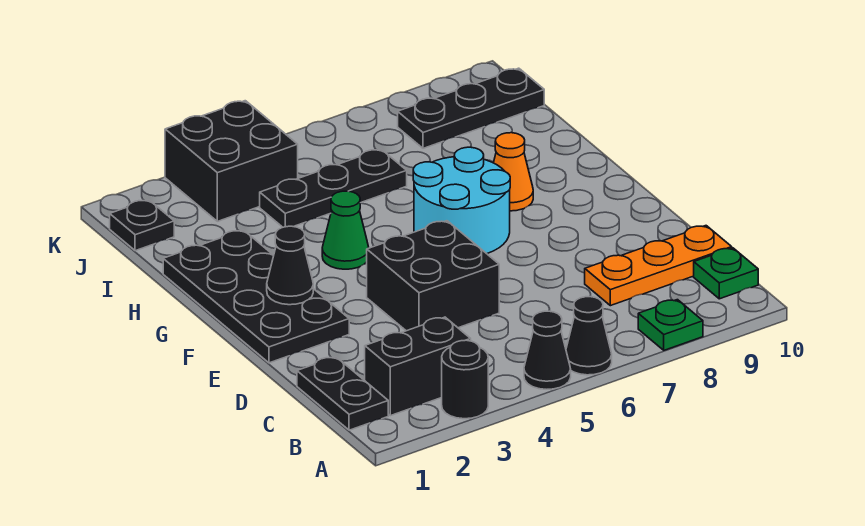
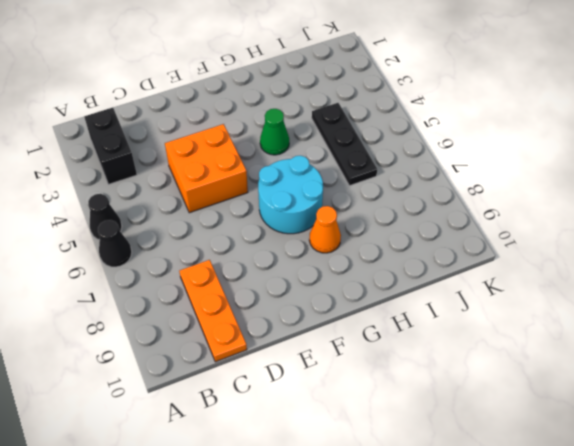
orange 2x2 brick [165,124,248,213] -> black 2x2 brick [367,221,499,331]
none -> black 1x1 round brick [442,340,488,419]
none -> green 1x1 plate [638,300,703,350]
none -> black 1x2 plate [297,357,388,430]

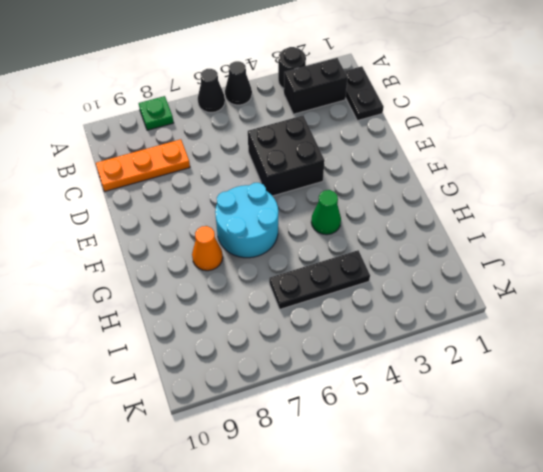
none -> green 1x1 plate [694,248,758,299]
none -> black 2x4 plate [163,230,349,363]
none -> black 1x1 plate [110,200,174,251]

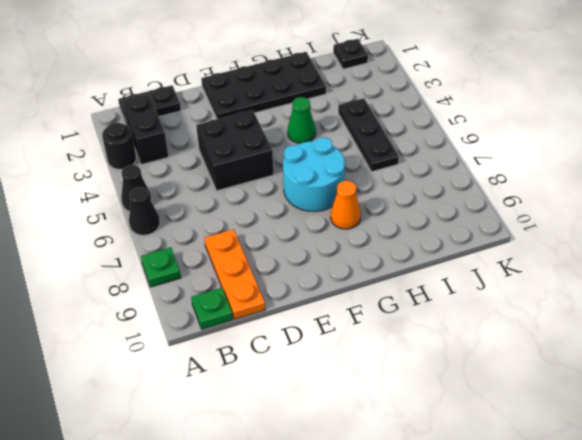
none -> black 2x2 brick [165,101,298,221]
none -> black 1x3 plate [398,68,544,148]
none -> black 1x1 cone [267,226,313,305]

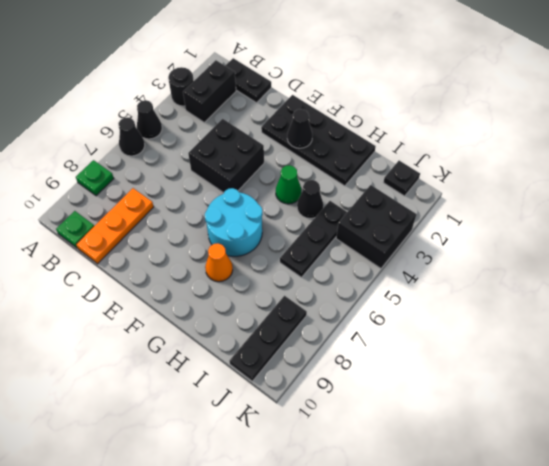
black 1x1 cone [297,180,323,218] -> none

